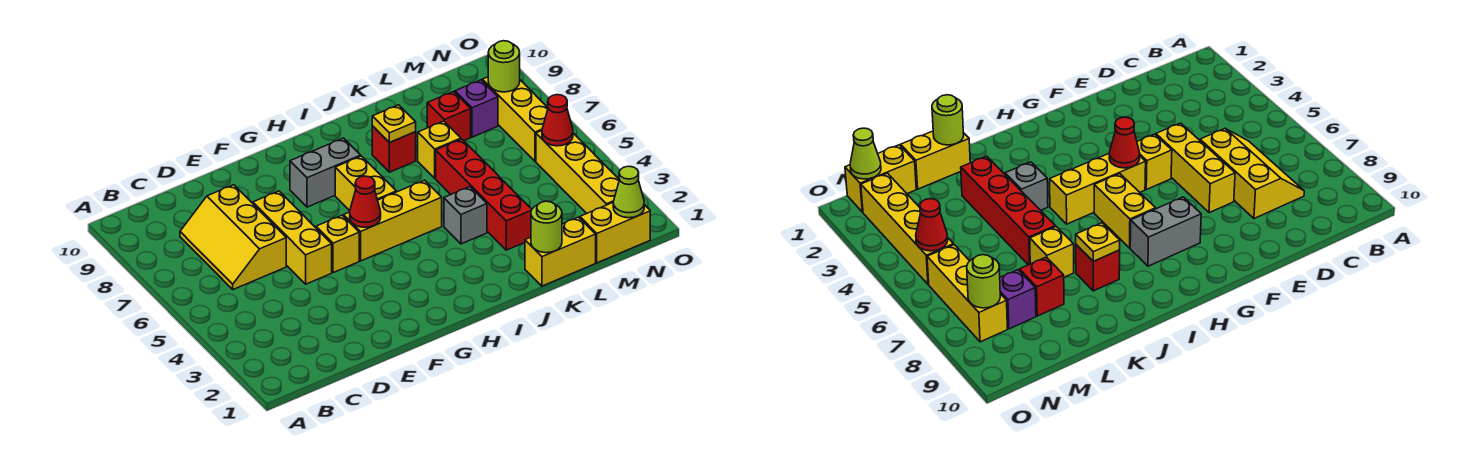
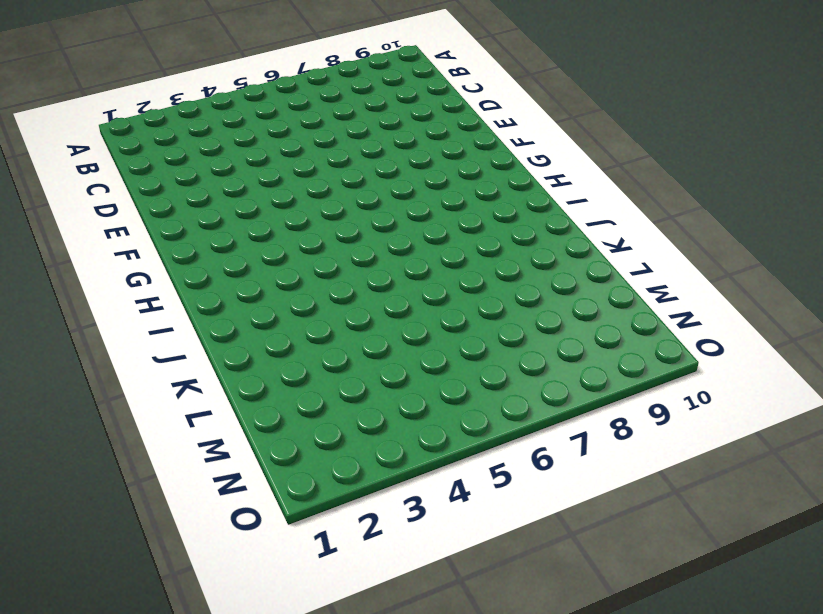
none -> yellow 2x3 slope [180,185,286,289]
none -> yellow 1x3 brick [253,191,332,284]
none -> yellow 1x1 brick [316,215,359,273]

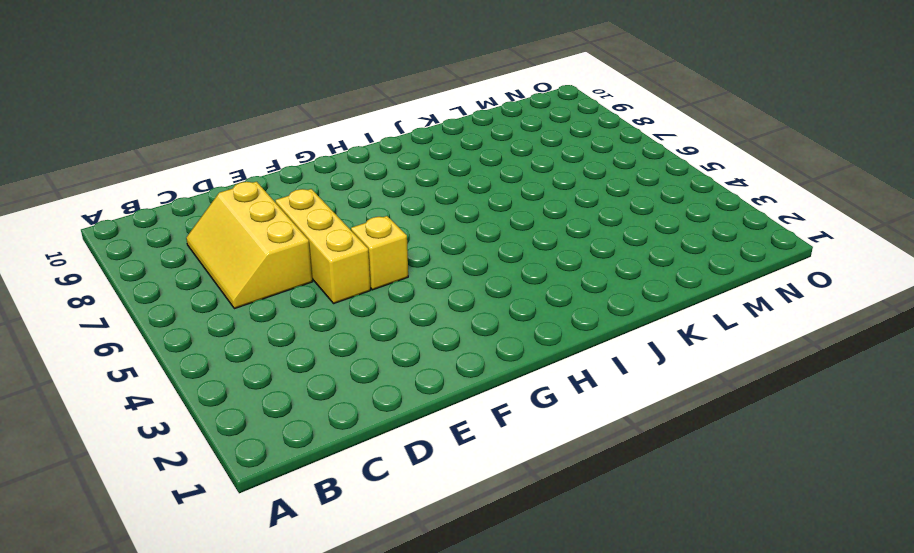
none -> yellow 1x3 brick [344,180,442,261]
none -> grey 1x2 brick [290,138,361,207]
none -> yellow 1x2 brick [335,156,396,211]

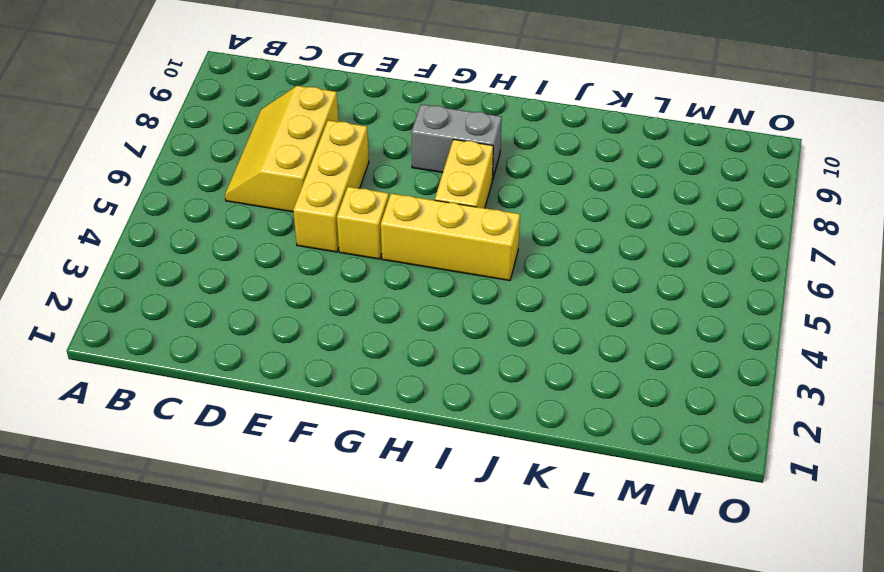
none -> grey 1x1 brick [444,187,487,244]
none -> red 1x1 brick [372,126,416,172]
none -> yellow 1x2 brick [525,217,596,286]

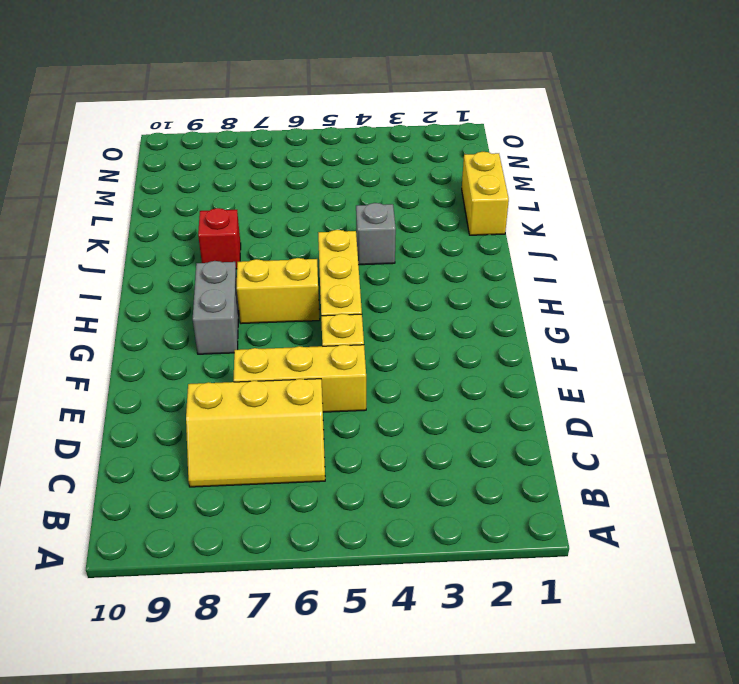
none -> red 1x4 brick [436,139,532,250]
none -> yellow 1x1 brick [418,121,461,178]
none -> red 1x1 brick [427,92,471,141]

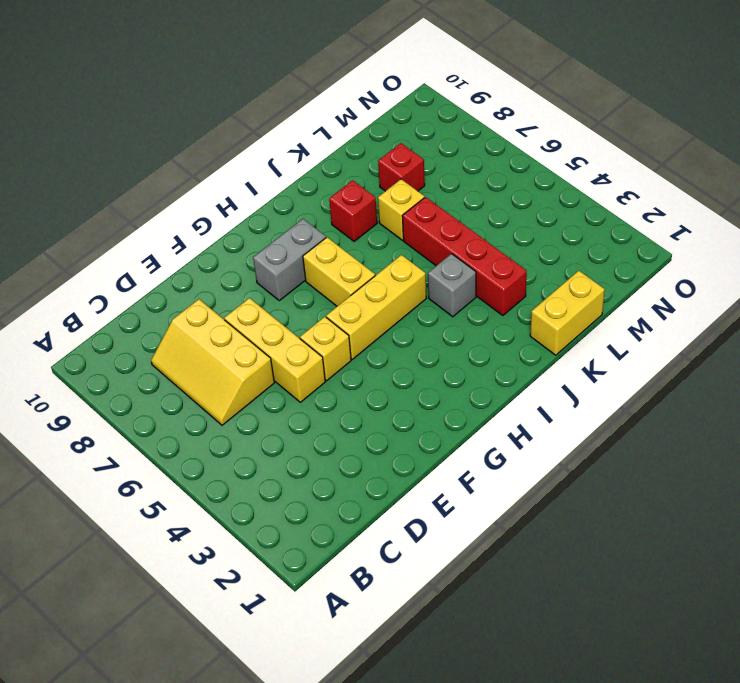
none -> yellow 1x2 brick [580,203,650,263]
none -> purple 1x1 brick [455,80,498,137]
none -> yellow 1x4 brick [536,131,619,213]

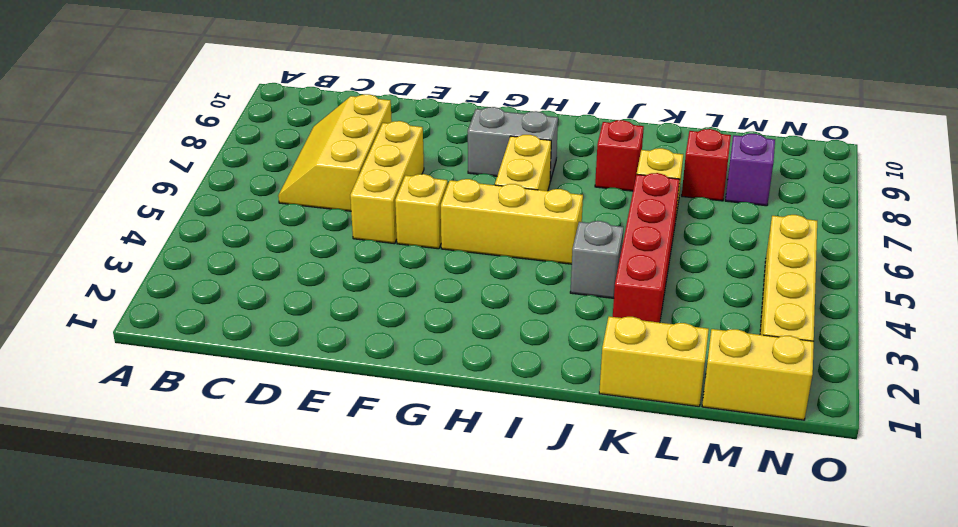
none -> yellow 1x3 brick [482,77,548,161]
none -> red 1x1 cone [350,176,381,227]
none -> yellow 1x1 plate [372,105,416,143]

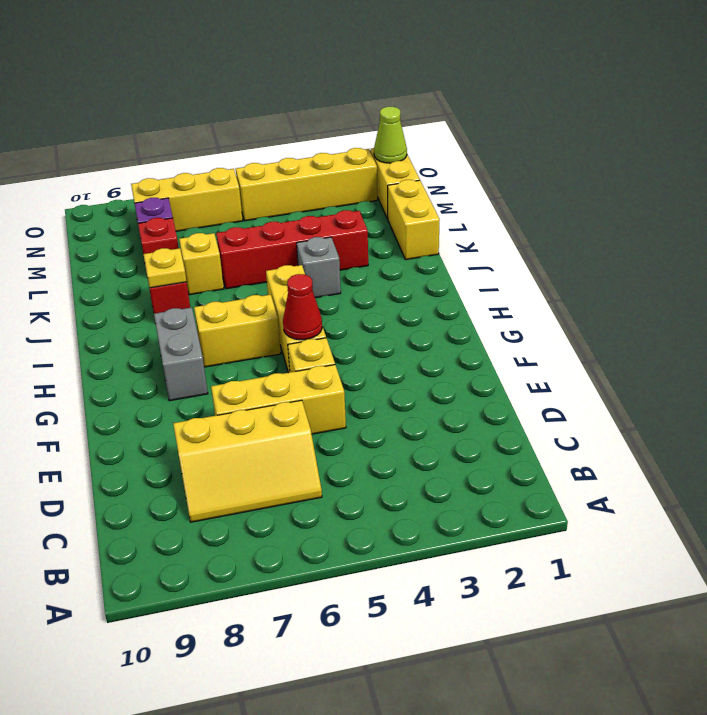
none -> lime 1x1 round brick [531,201,562,253]
none -> red 1x1 cone [542,95,573,146]
none -> lime 1x1 round brick [488,41,520,92]

